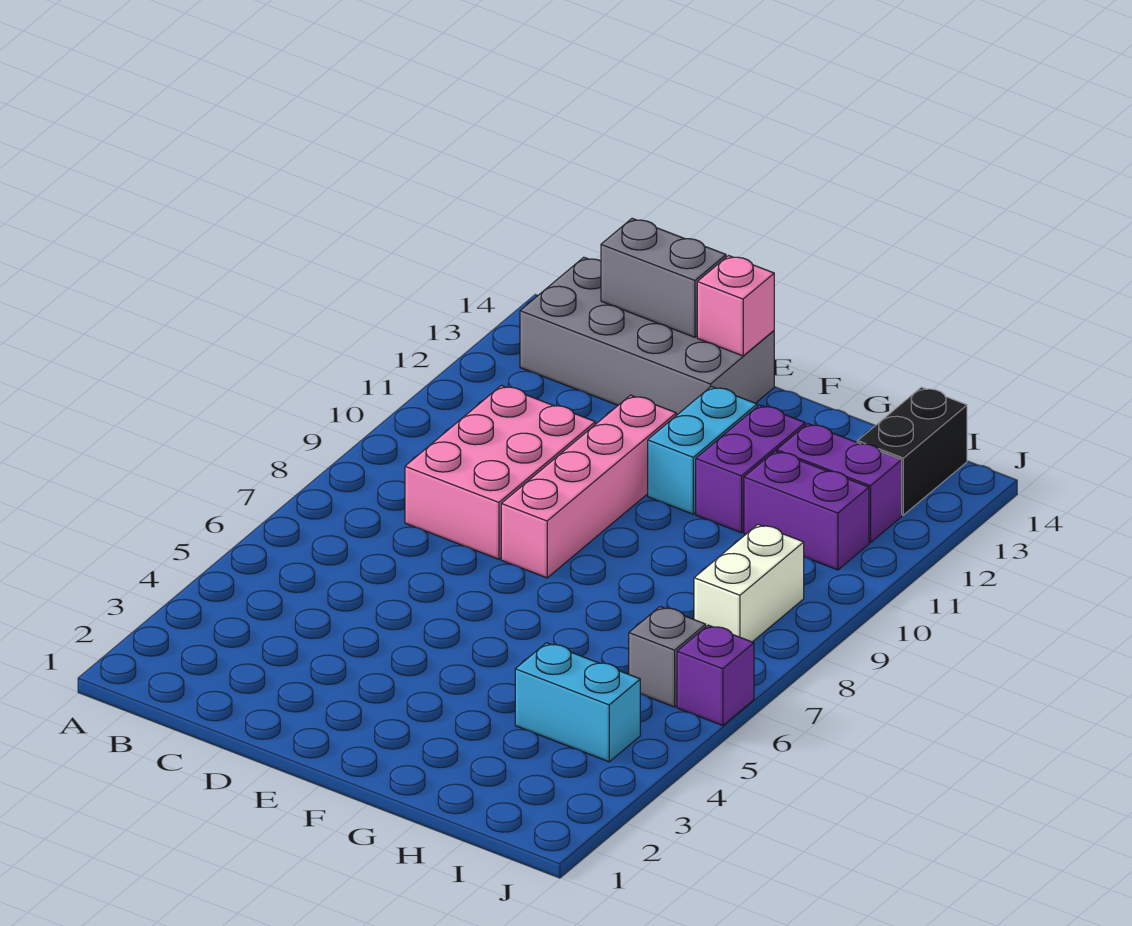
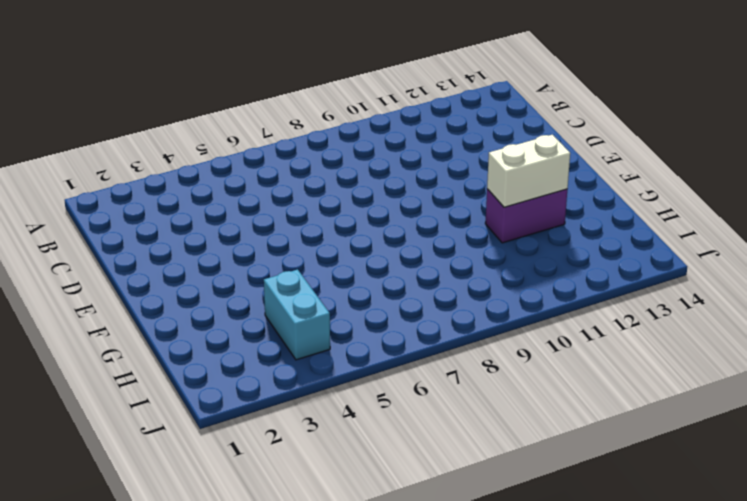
white 1x2 brick [487,135,570,207] -> white 1x2 brick moved to [694,524,804,642]
none -> grey 2x4 brick [520,257,774,415]
none -> pink 2x3 brick [405,386,595,559]
none -> pink 1x4 brick [501,395,676,578]

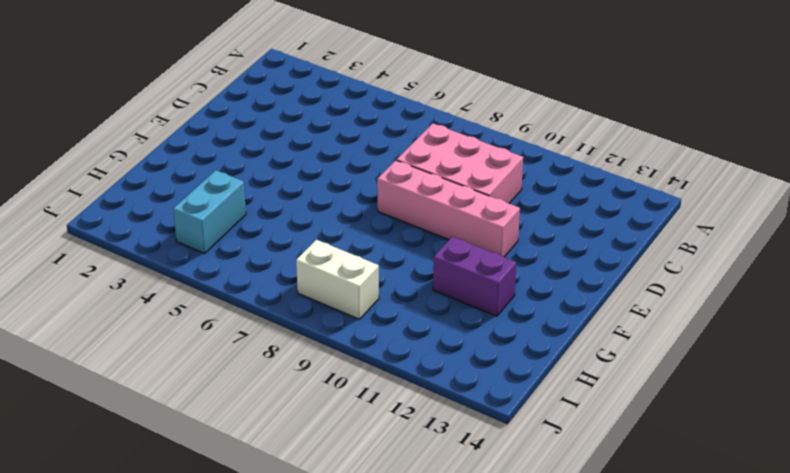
none -> grey 2x4 brick [520,257,774,415]
none -> cyan 1x2 brick [648,386,757,514]
none -> purple 1x2 brick [744,451,869,570]

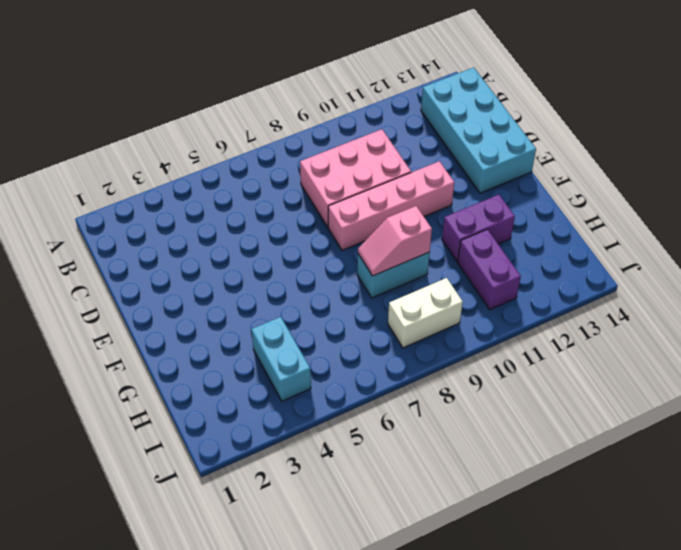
cyan 2x4 brick [421,67,536,193] -> grey 2x4 brick [520,257,774,415]
cyan 1x2 brick [357,252,430,298] -> cyan 1x2 brick moved to [648,386,757,514]
pink 1x2 slope [358,206,432,276] -> none
none -> purple 1x2 brick [777,424,902,542]
none -> grey 1x1 brick [629,607,706,707]
none -> black 1x2 brick [857,387,967,515]

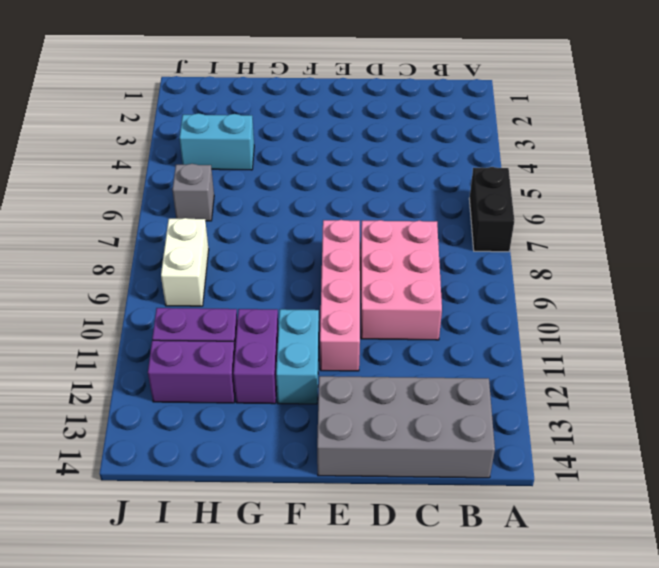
black 1x2 brick [469,167,514,252] -> black 1x2 brick moved to [857,387,967,515]
none -> purple 1x1 brick [677,625,754,726]
none -> grey 1x2 brick [601,218,726,337]
none -> pink 1x1 brick [697,256,774,356]

